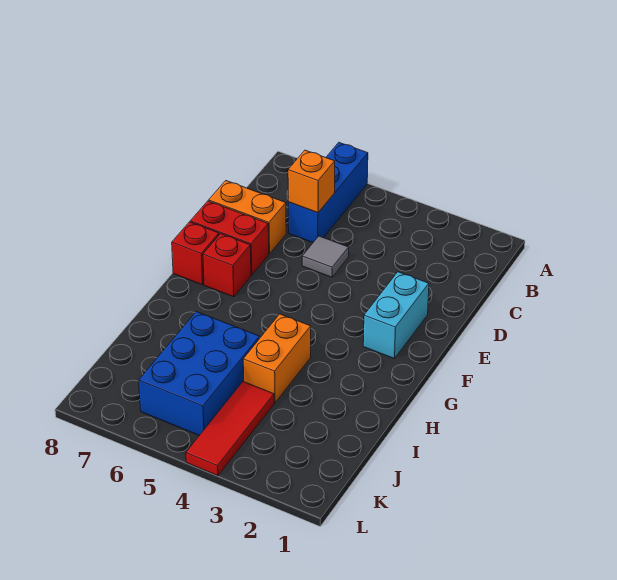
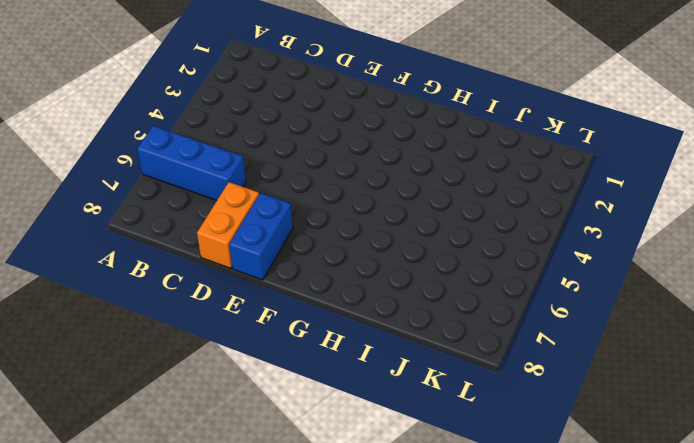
blue 1x2 brick [229,193,293,280] -> red 1x2 brick [190,201,269,275]
none -> grey 1x1 tile [302,236,349,277]
none -> cyan 1x2 brick [363,272,429,359]

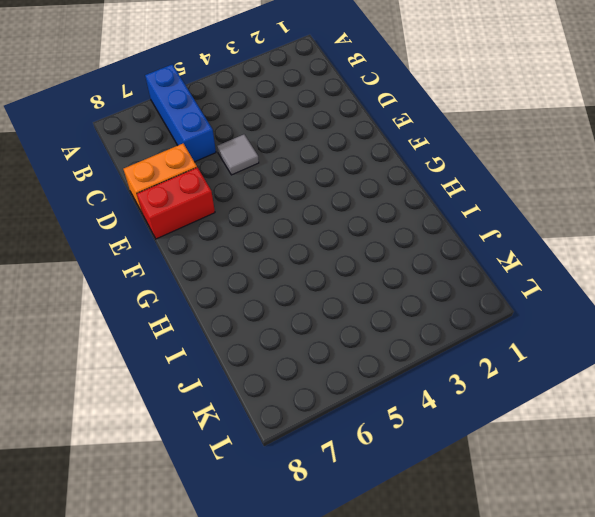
none -> cyan 1x2 brick [363,272,429,359]
none -> red 1x1 brick [203,234,251,297]

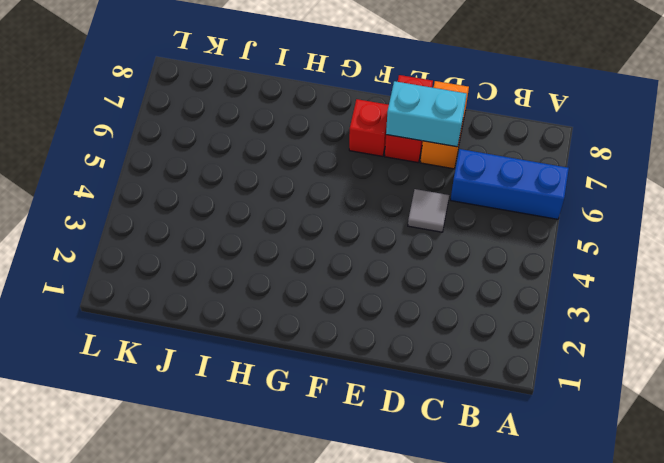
cyan 1x2 brick [386,81,467,147] -> cyan 1x2 brick moved to [363,272,429,359]
none -> red 1x1 brick [172,222,219,285]
none -> orange 1x2 brick [243,314,311,403]

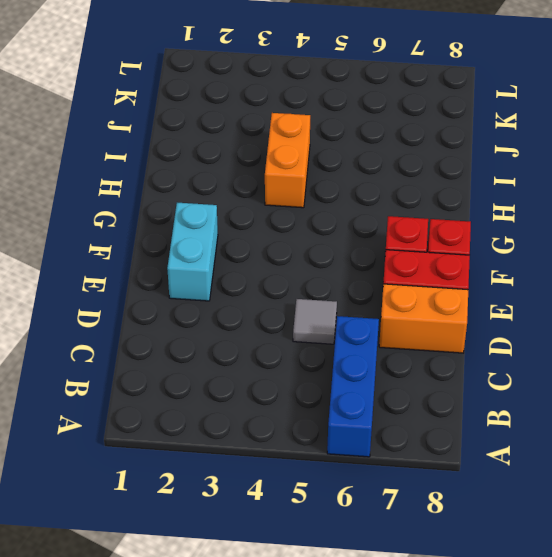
none -> blue 2x3 brick [139,312,260,436]
none -> red 1x3 tile [186,381,274,476]

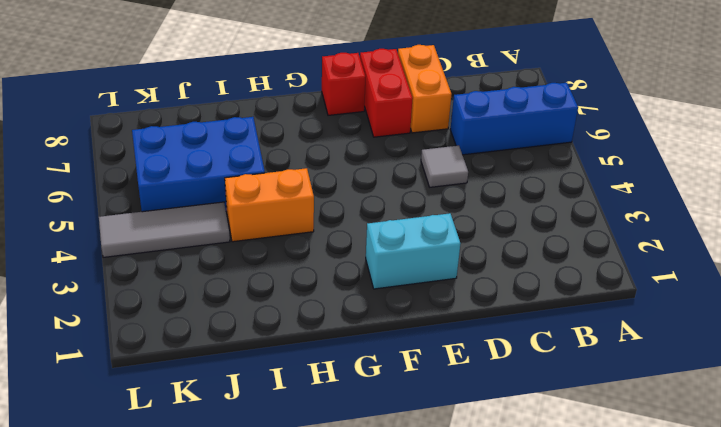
grey 1x3 tile [99,202,230,257] -> red 1x3 tile [186,381,274,476]
none -> red 1x1 brick [203,234,251,297]
none -> orange 1x1 brick [288,150,335,213]

